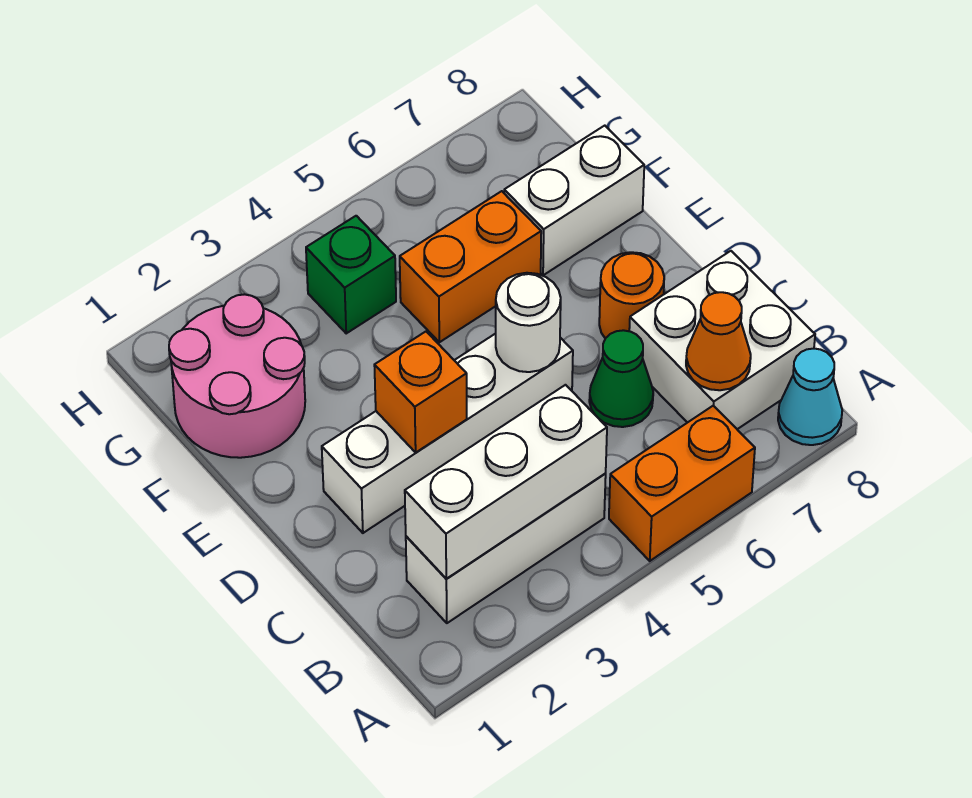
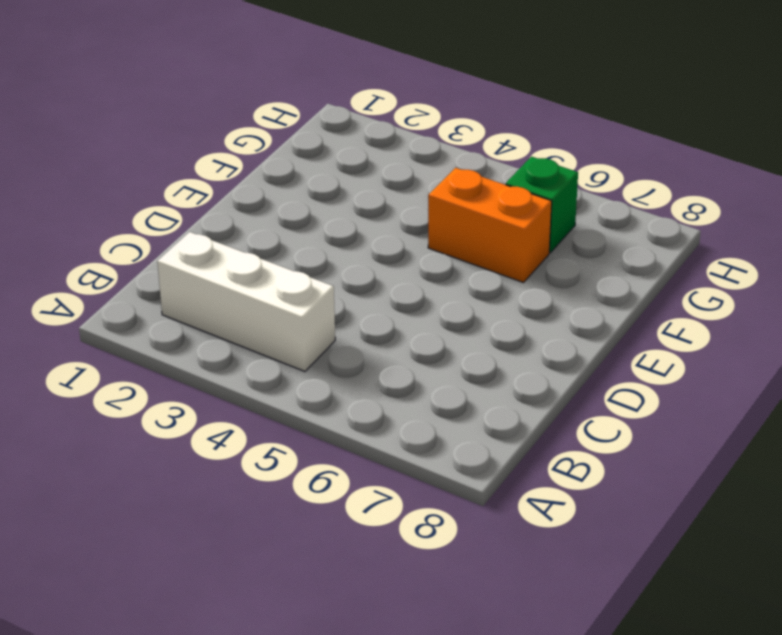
green 1x1 brick [506,157,578,253] -> green 1x1 brick moved to [306,216,396,333]
none -> orange 1x2 brick [609,406,755,561]
none -> cyan 1x1 cone [778,349,842,445]
none -> white 2x2 brick [629,251,815,429]

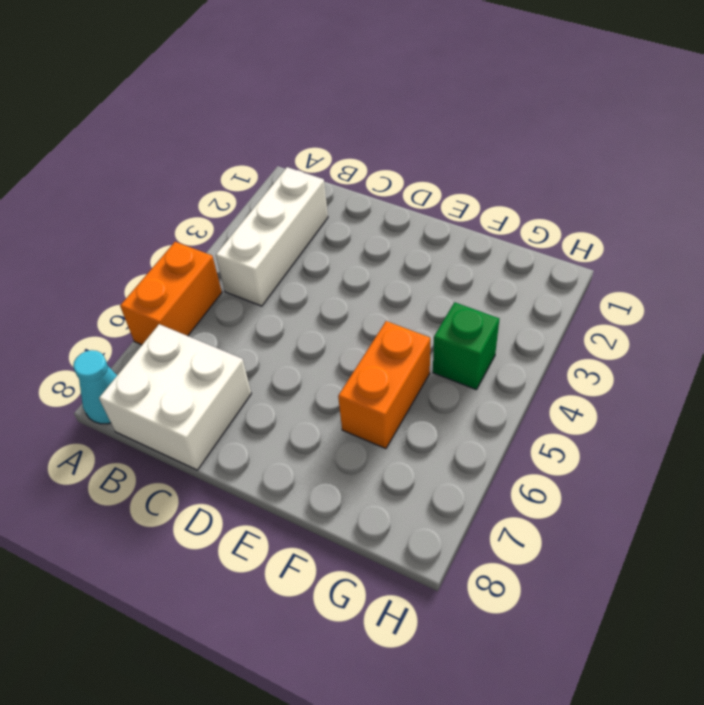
none -> green 1x1 cone [589,330,653,427]
none -> white 1x4 brick [322,334,573,533]
none -> orange 1x1 round brick [599,252,664,338]

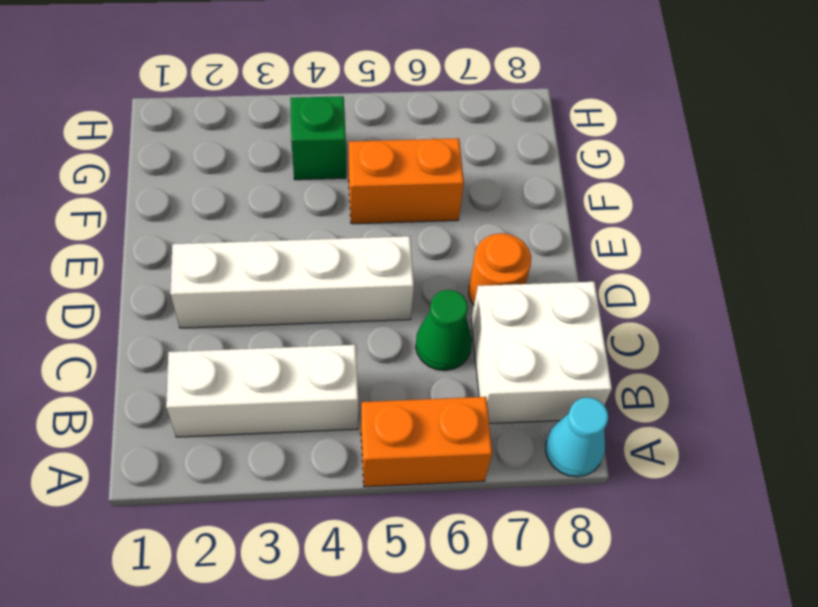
none -> pink 2x2 round brick [169,294,305,458]
none -> white 1x2 brick [504,126,644,275]
none -> white 1x3 brick [405,385,607,579]

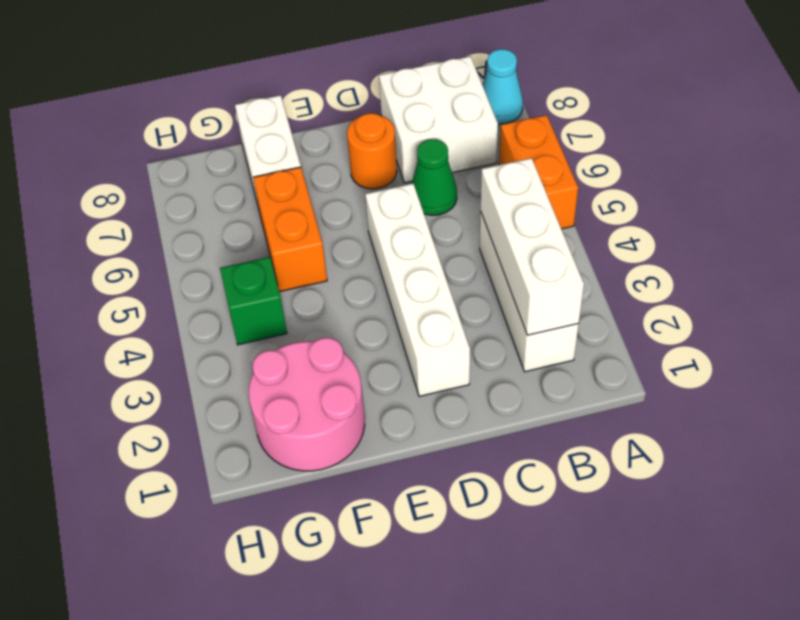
none -> orange 1x1 cone [686,292,751,390]
none -> orange 1x1 brick [374,332,467,452]
none -> white 1x1 round brick [496,273,561,372]

